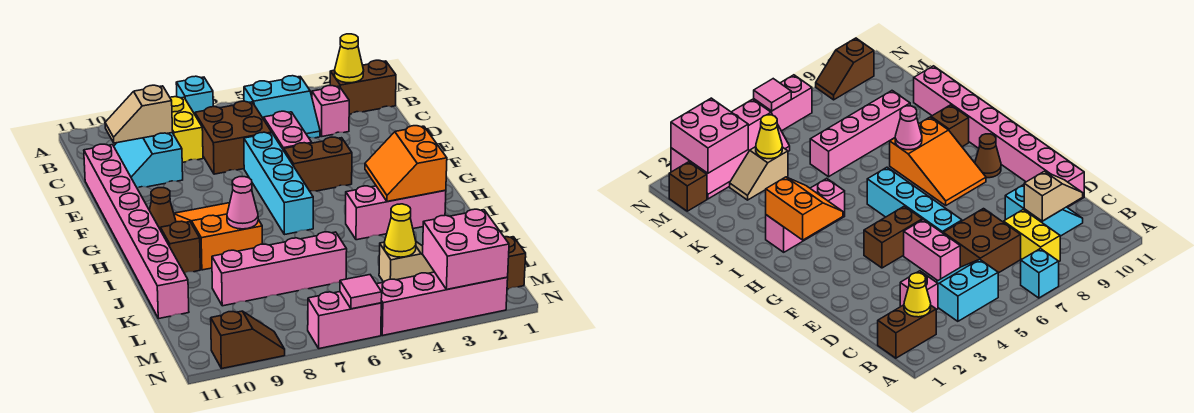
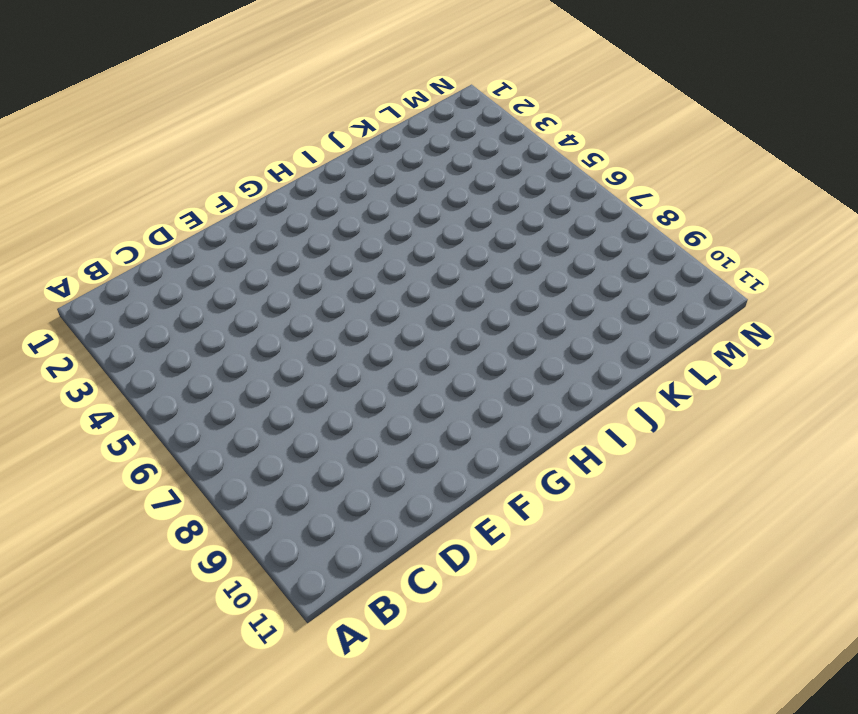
none -> cyan 1x1 brick [176,76,213,114]
none -> brown 1x2 brick [330,60,396,114]
none -> cyan 2x2 slope [244,76,320,138]

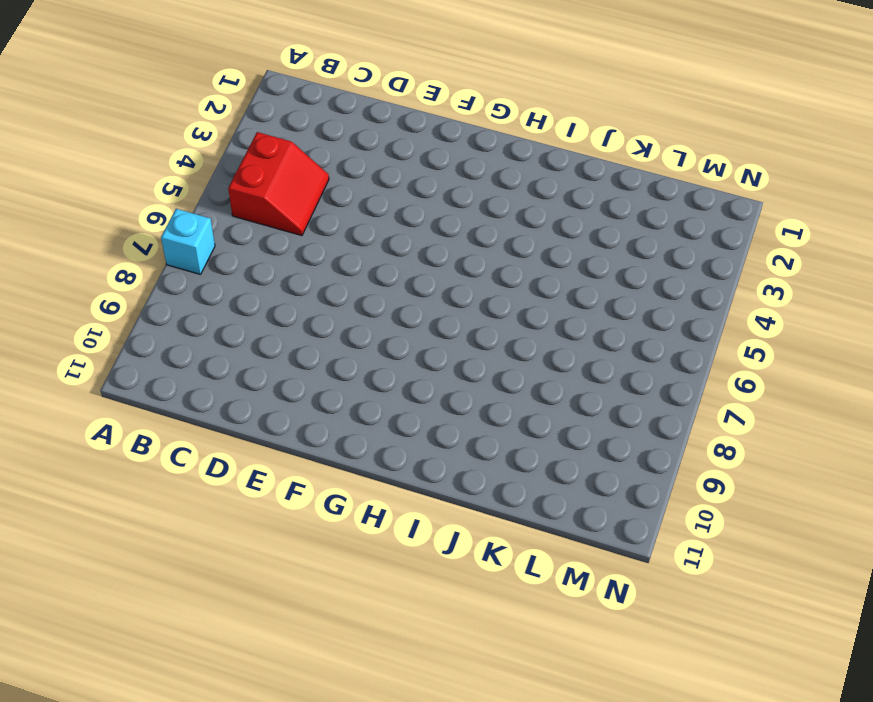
red 2x2 slope [228,132,329,236] -> cyan 2x2 slope [244,76,320,138]
none -> brown 1x2 brick [330,60,396,114]
none -> yellow 1x2 brick [170,97,203,162]
none -> pink 1x1 brick [312,86,349,136]

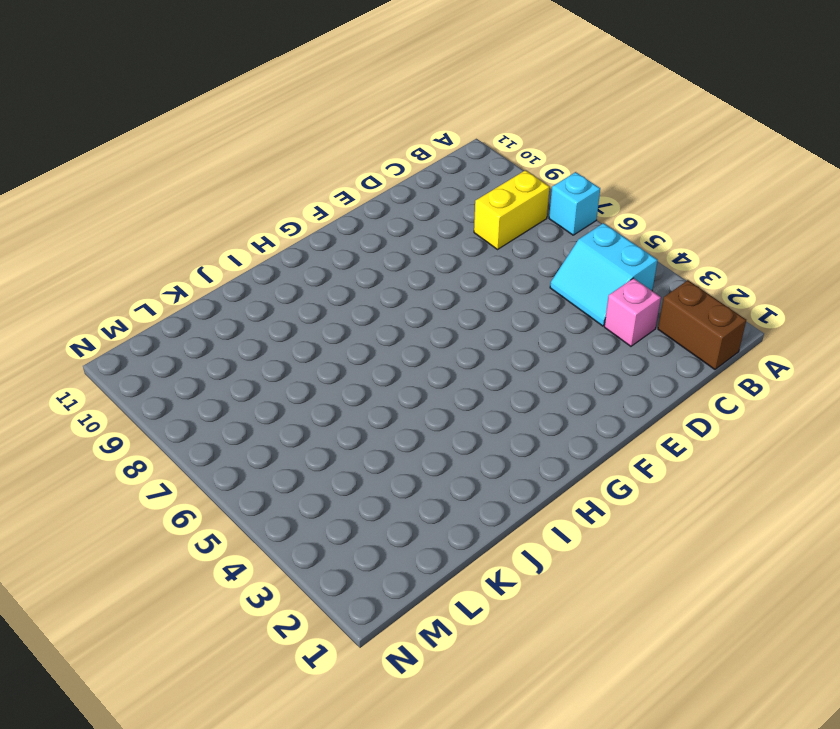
none -> brown 2x2 brick [195,101,272,174]
none -> cyan 2x2 slope [114,133,183,188]
none -> pink 1x2 brick [264,111,311,150]

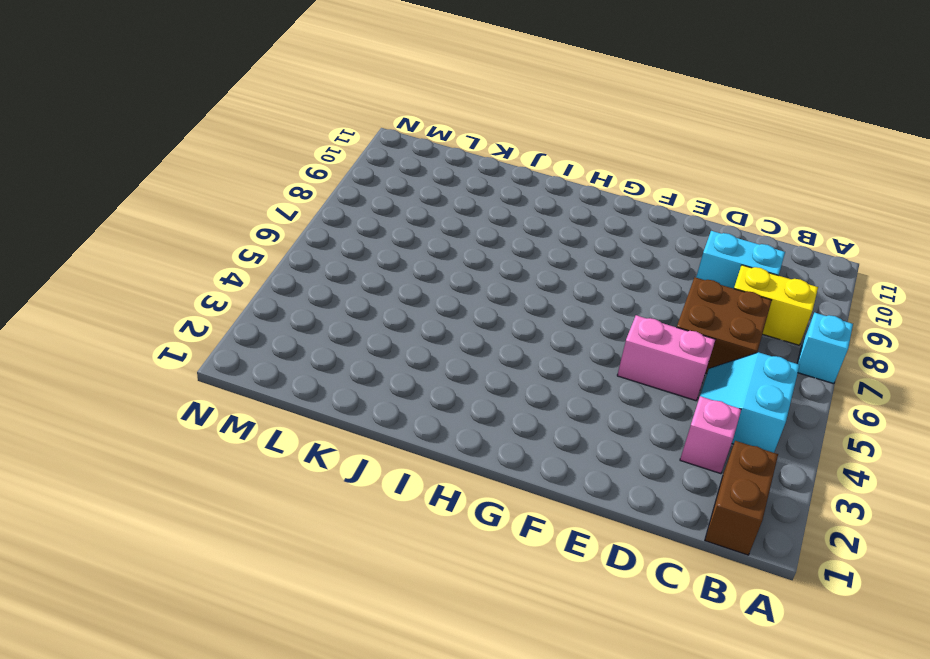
none -> pink 1x8 brick [84,144,189,319]
none -> cyan 1x4 brick [244,132,313,235]
none -> brown 1x2 brick [284,137,352,191]

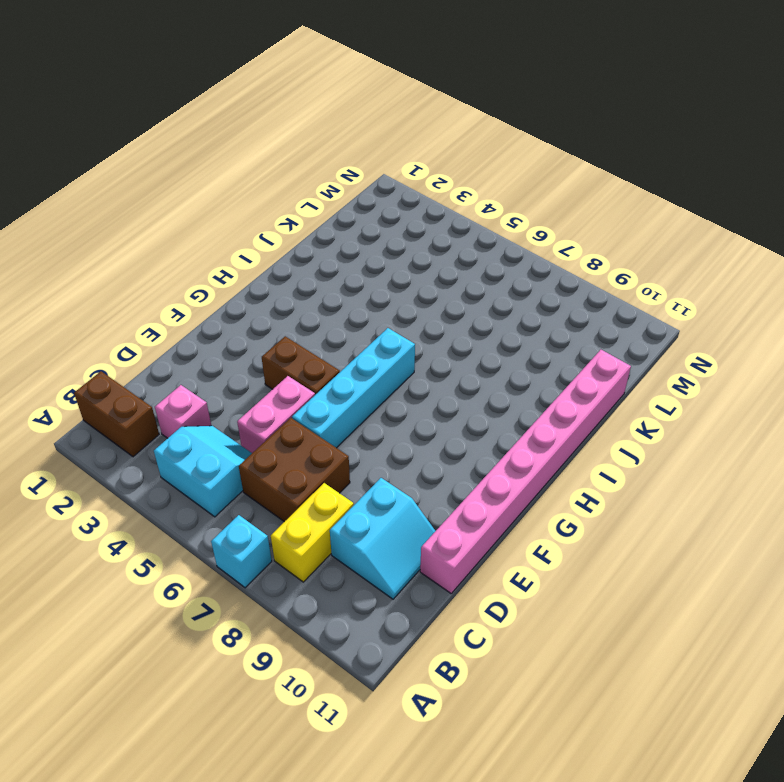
none -> orange 2x3 slope [174,203,263,270]
none -> brown 1x1 cone [149,188,176,229]
none -> pink 1x3 brick [346,186,446,240]

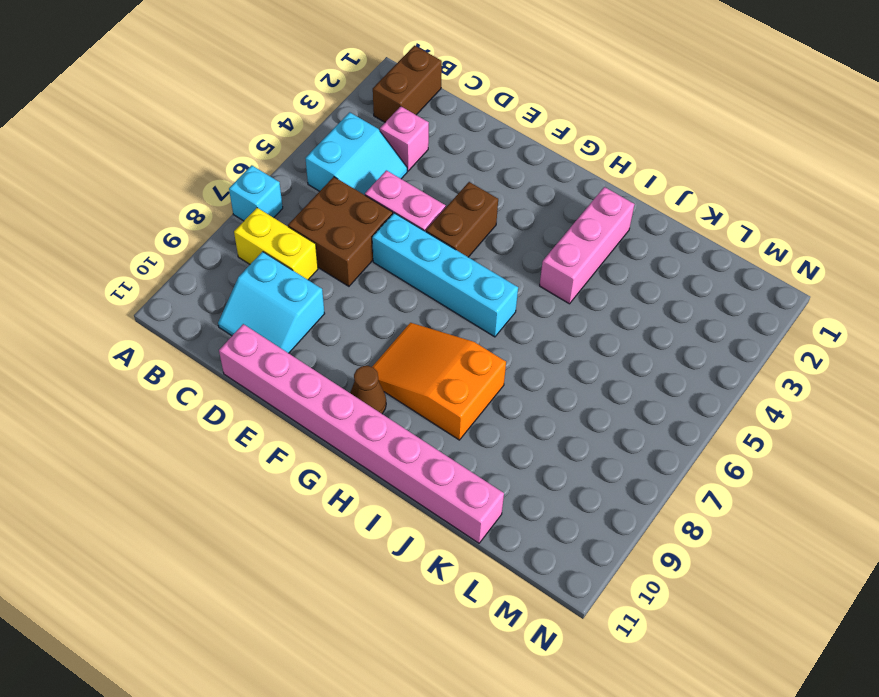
none -> brown 1x1 brick [160,221,200,273]
none -> pink 1x4 brick [212,232,347,306]
none -> tan 1x2 slope [379,242,434,282]

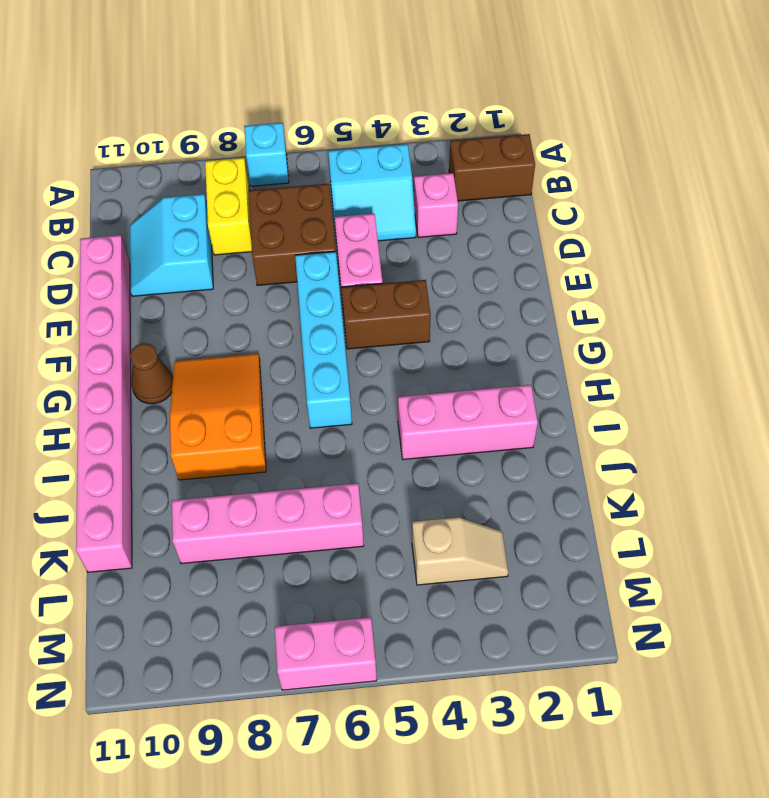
none -> brown 1x1 brick [160,221,200,273]
none -> brown 1x1 brick [504,237,526,289]
none -> pink 2x4 slope [377,272,508,336]

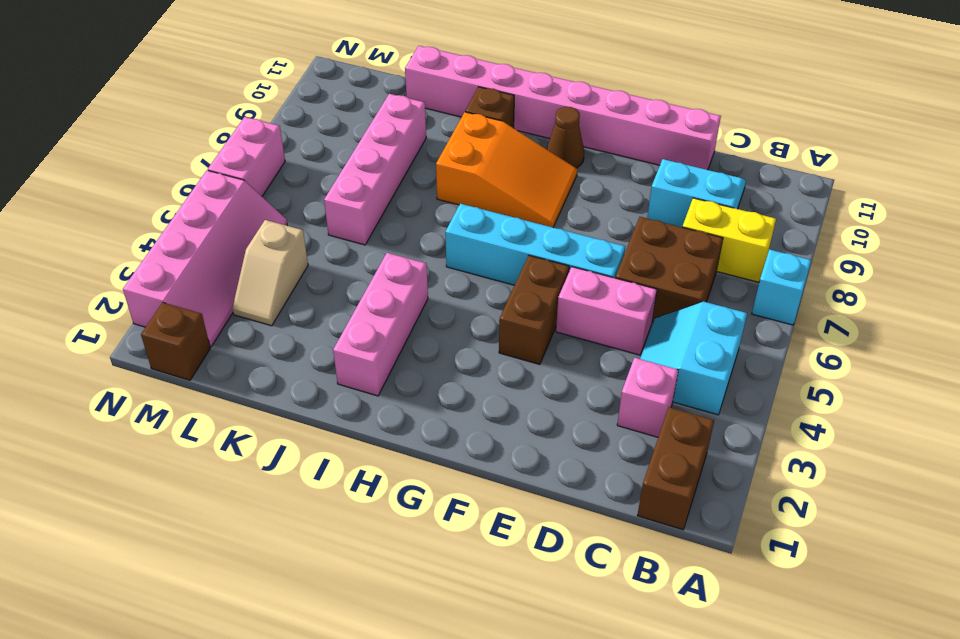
none -> brown 1x2 slope [211,311,285,369]
none -> yellow 1x1 cone [335,34,364,83]
none -> tan 1x2 slope [105,85,173,143]

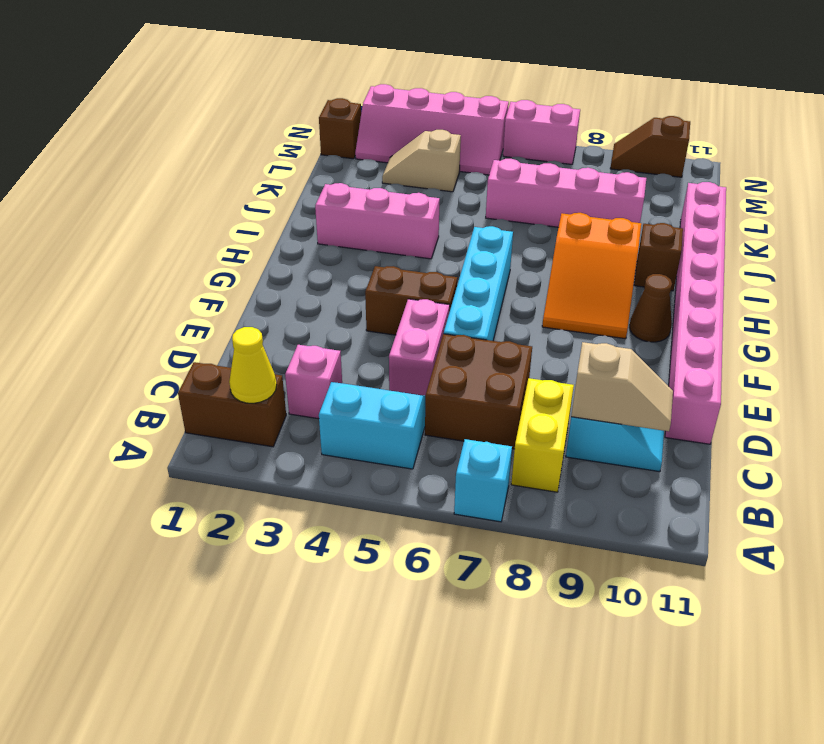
none -> orange 2x2 slope [365,126,447,202]
none -> pink 1x1 cone [227,177,258,229]
none -> yellow 1x1 cone [384,204,416,257]

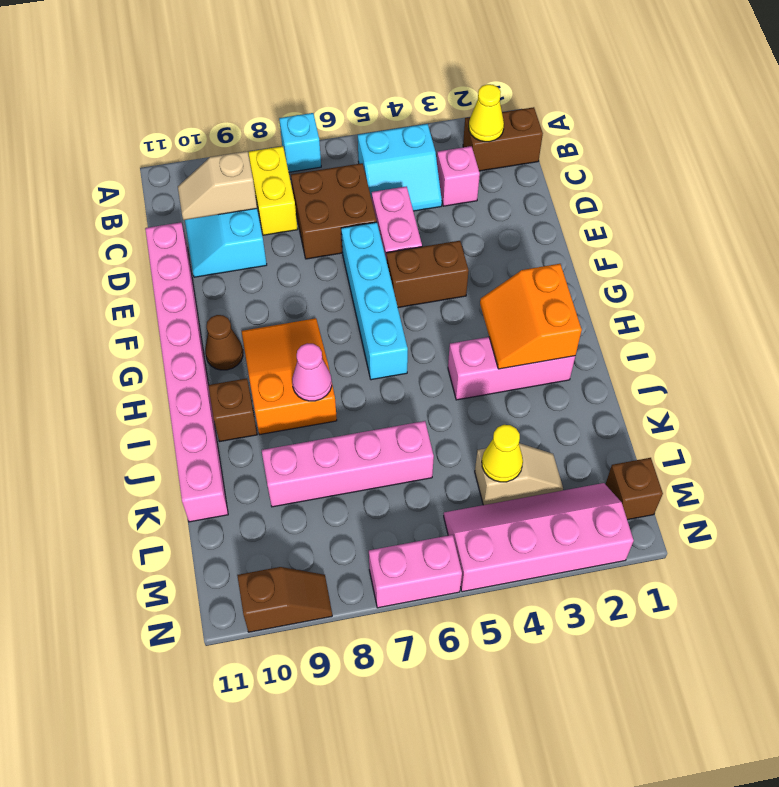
none -> pink 2x2 brick [423,209,509,289]
none -> pink 1x1 tile [340,275,382,309]

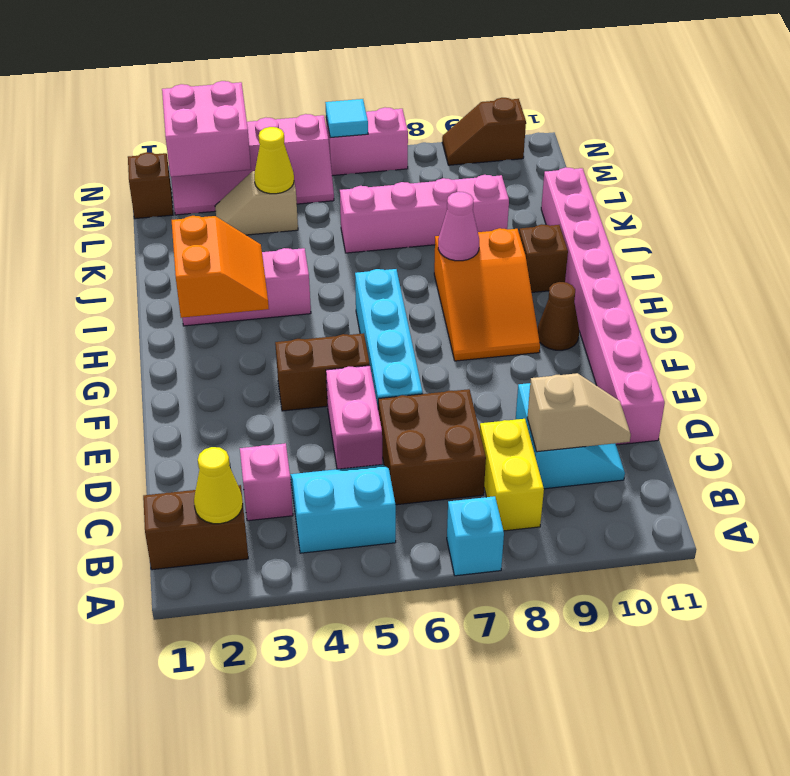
cyan 1x1 tile [325,99,368,138] -> pink 1x1 tile [340,275,382,309]

